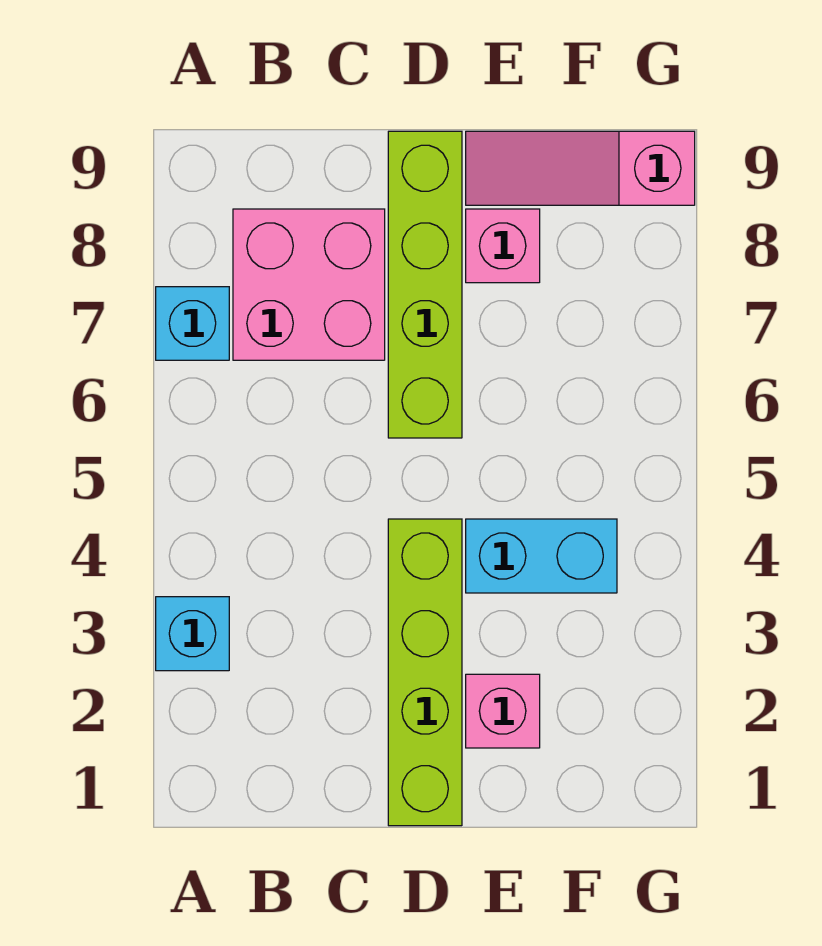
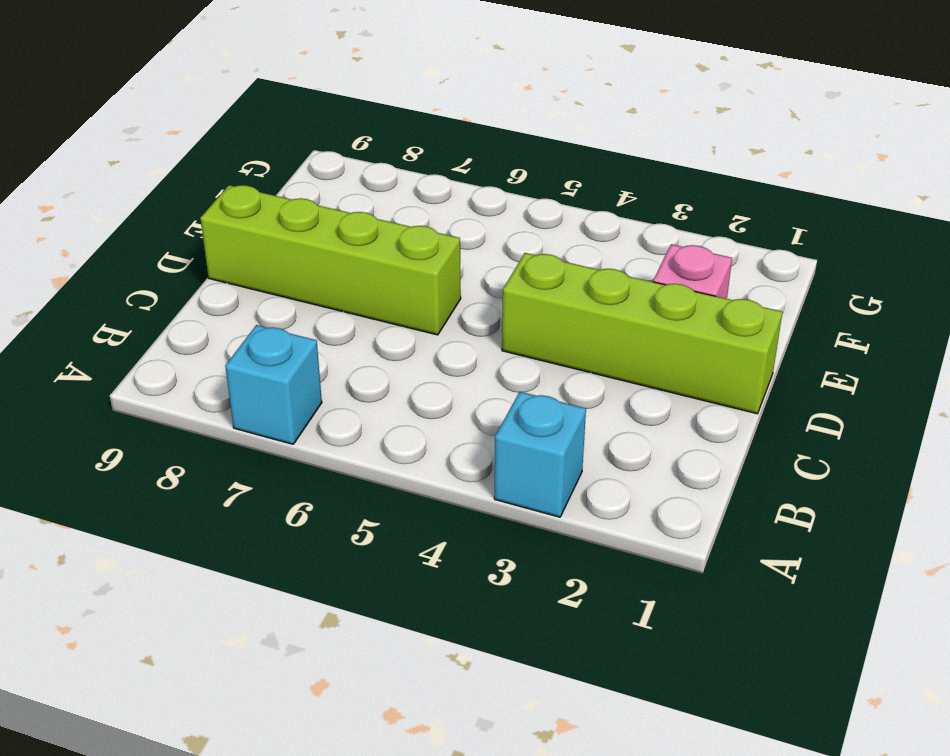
none -> pink 2x2 brick [233,209,385,360]
none -> cyan 1x2 brick [466,519,617,593]

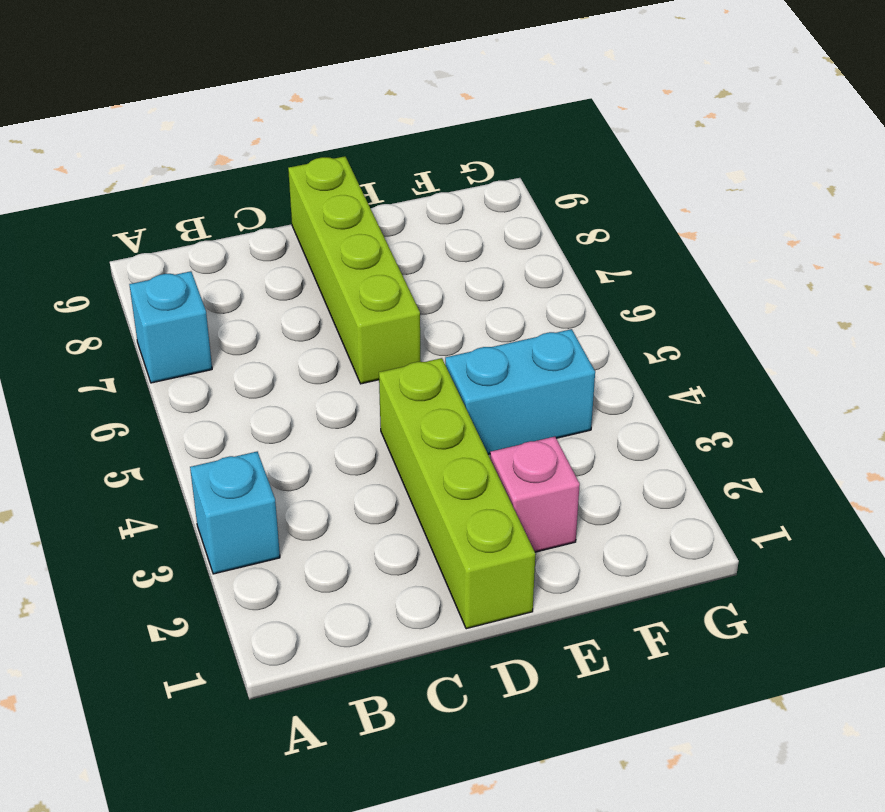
none -> pink 2x2 brick [233,209,385,360]
none -> pink 1x1 brick [466,209,540,283]

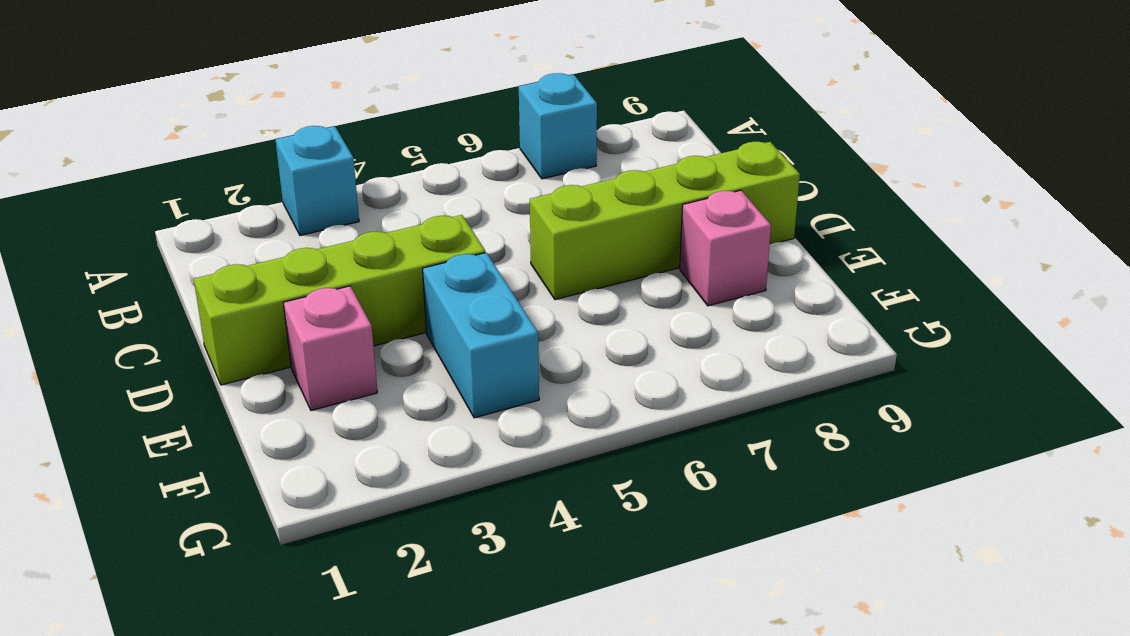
none -> pink 2x2 brick [233,209,385,360]
none -> pink 1x3 slope [466,131,695,205]

